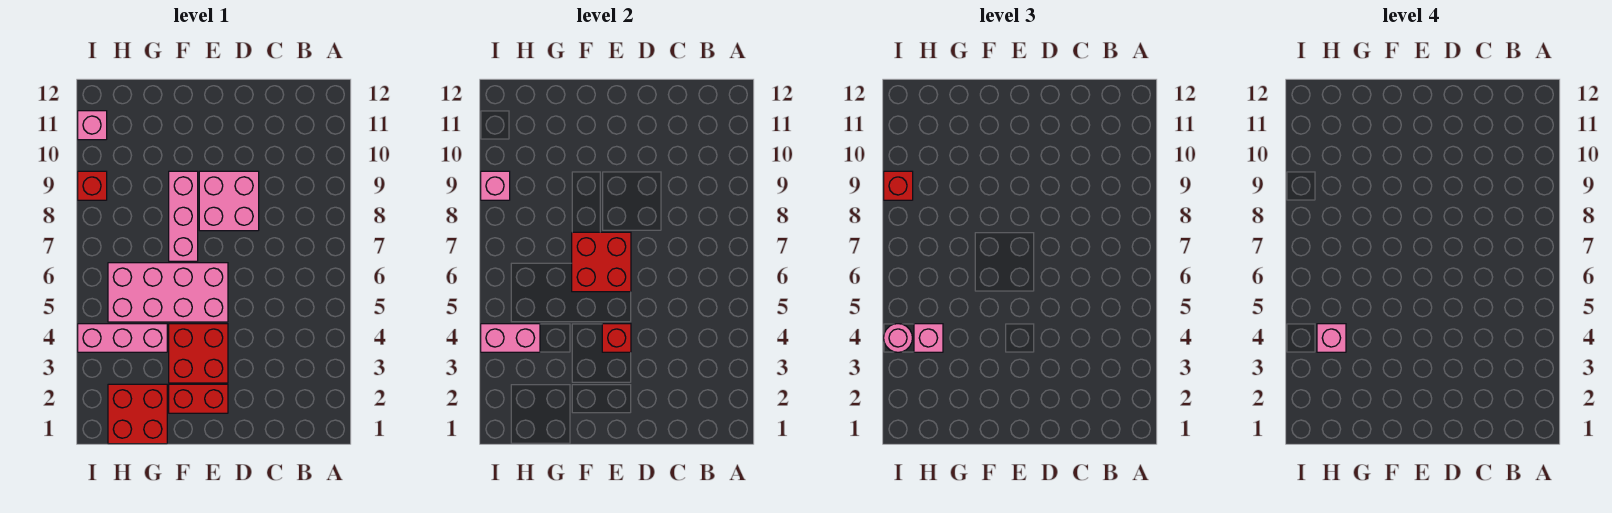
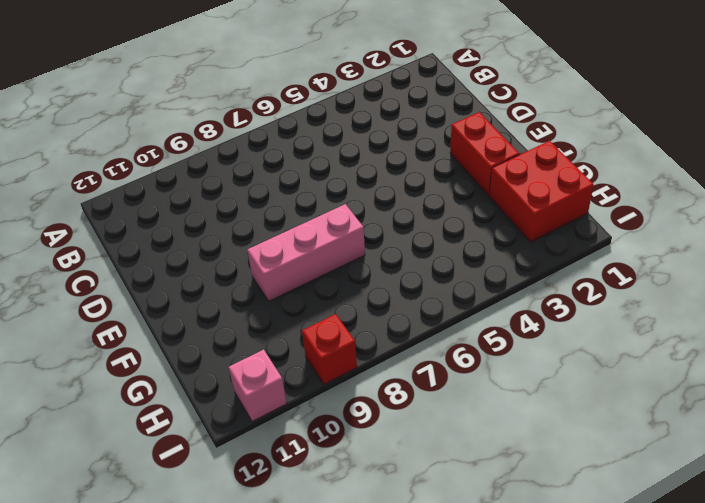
none -> pink 2x2 brick [199,171,259,231]
none -> red 2x2 brick [169,324,228,383]
none -> pink 2x4 brick [108,263,228,322]

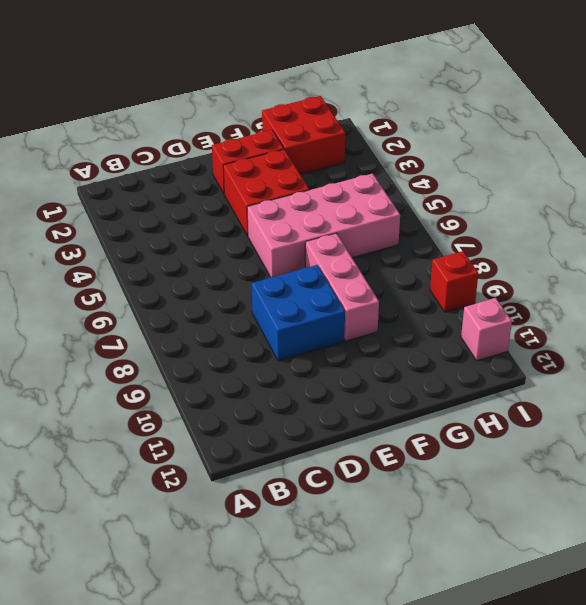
blue 2x2 brick [252,265,345,361] -> pink 2x2 brick [199,171,259,231]
none -> pink 1x3 brick [78,324,167,352]
none -> red 1x1 brick [602,324,631,352]
none -> red 2x2 brick [572,232,631,292]

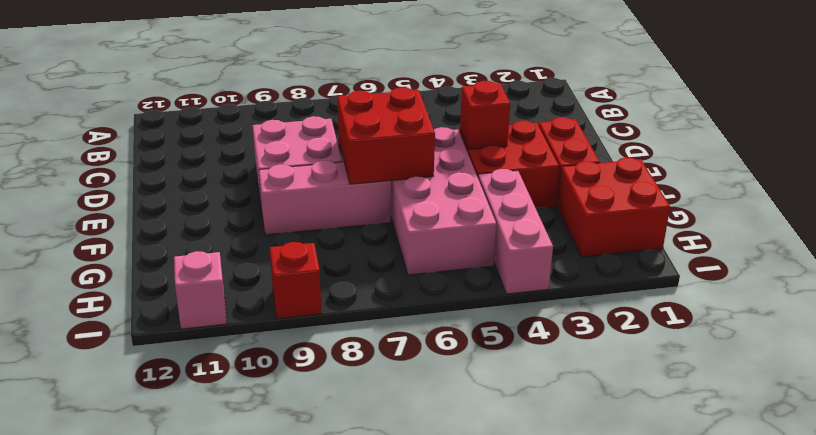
none -> pink 1x2 brick [481,324,540,352]
none -> pink 1x1 brick [481,171,510,200]
none -> pink 1x1 brick [914,324,943,352]

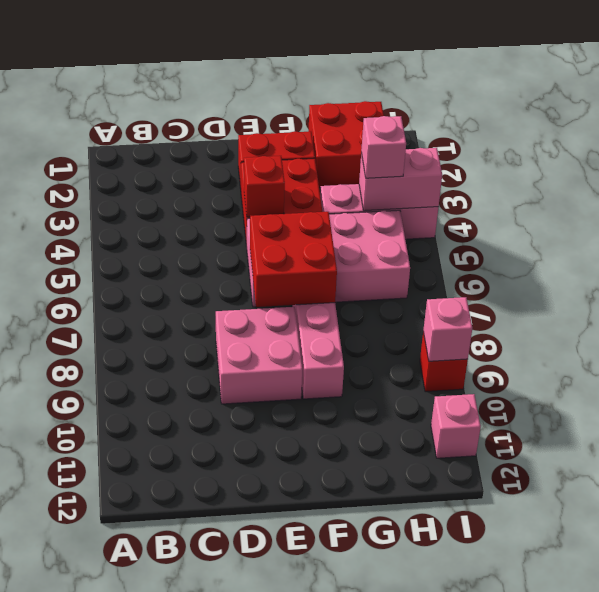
none -> pink 1x1 round brick [884,324,912,352]
none -> red 1x1 brick [884,171,913,200]
none -> pink 1x1 brick [1317,324,1346,352]

